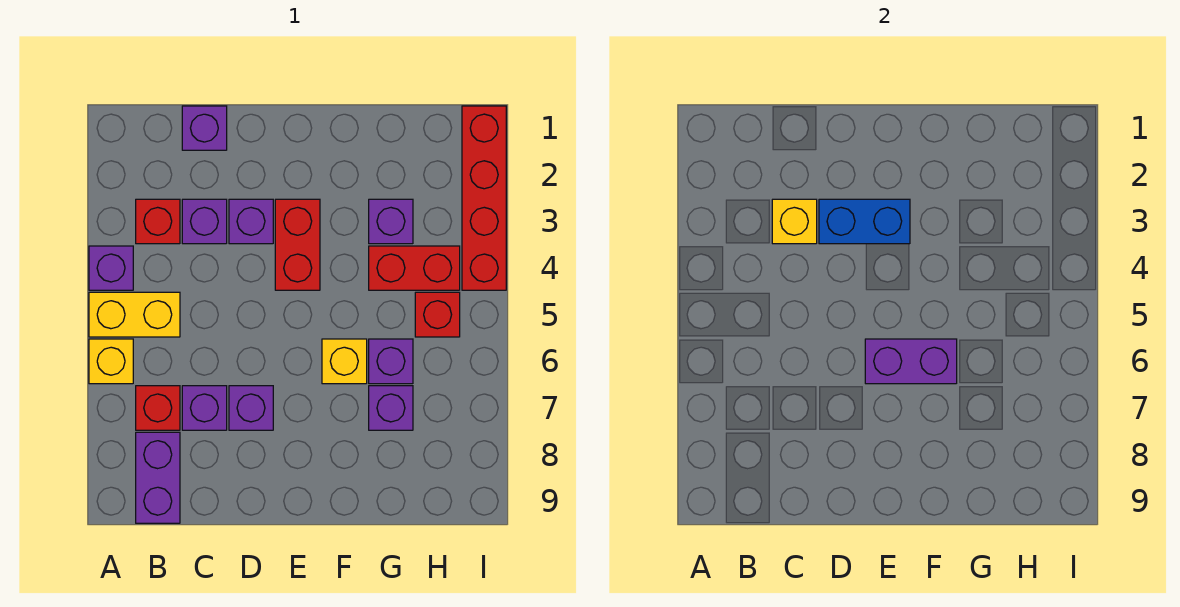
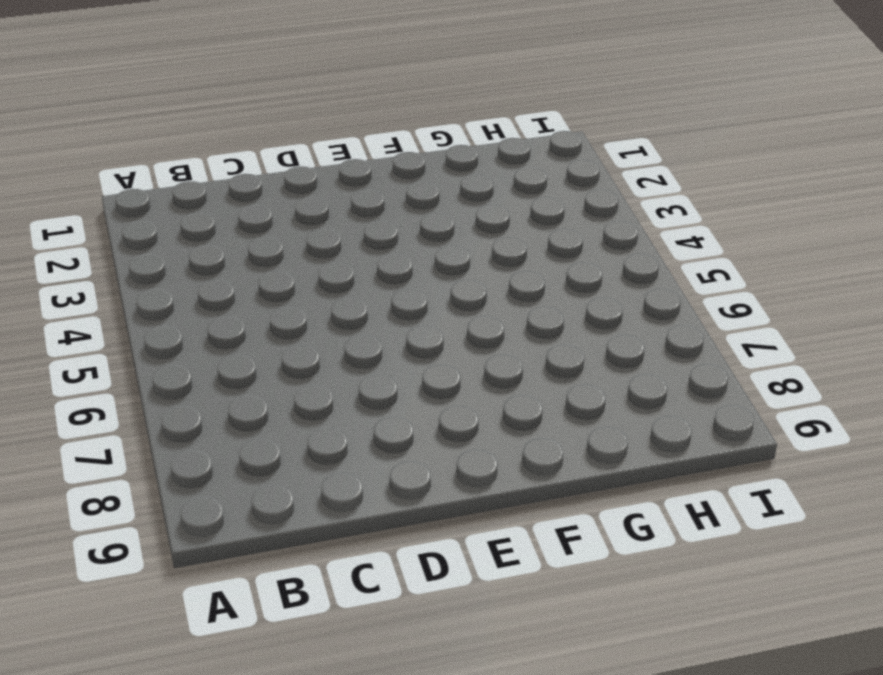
none -> purple 1x1 brick [89,246,133,290]
none -> yellow 1x2 brick [89,292,180,337]
none -> yellow 1x1 brick [89,339,133,384]

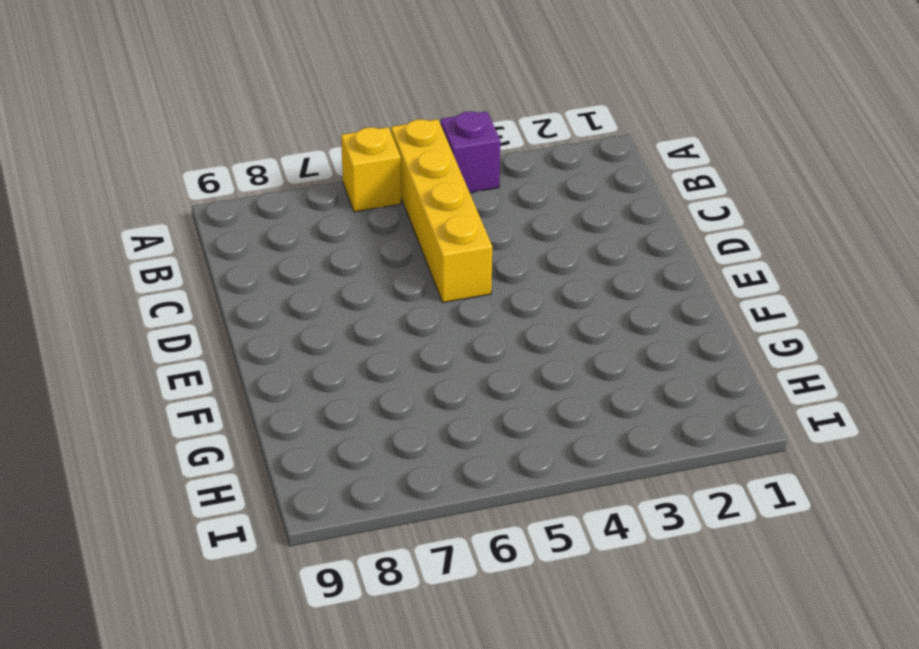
yellow 1x4 brick [391,119,492,303] -> yellow 1x2 brick [89,292,180,337]
none -> red 1x1 brick [136,199,180,244]
none -> red 1x1 brick [136,386,180,430]
none -> purple 1x2 brick [136,432,180,523]

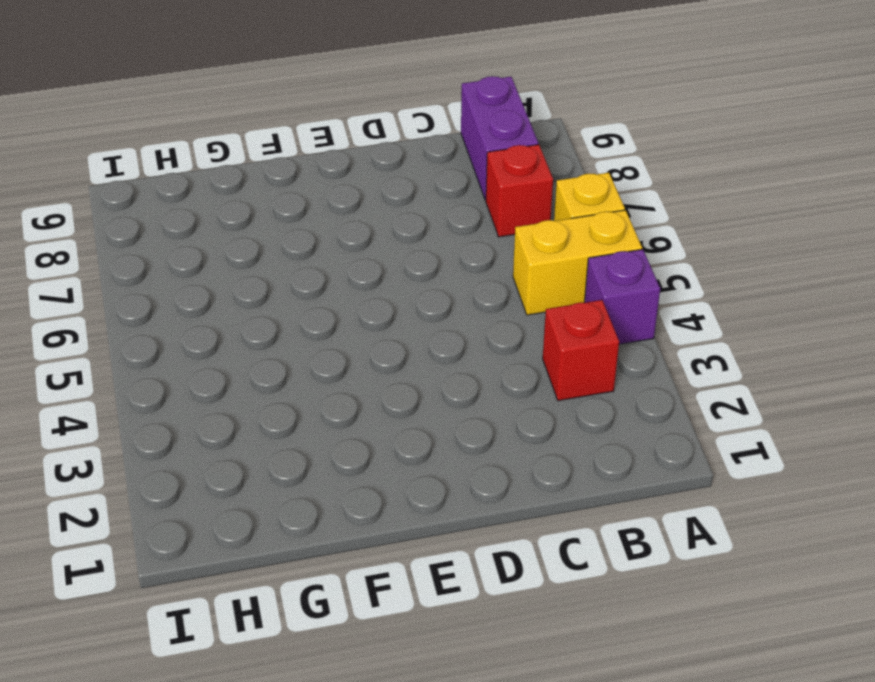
none -> purple 1x1 brick [182,106,227,150]
none -> purple 1x1 brick [182,199,227,244]
none -> purple 1x1 brick [182,386,227,430]

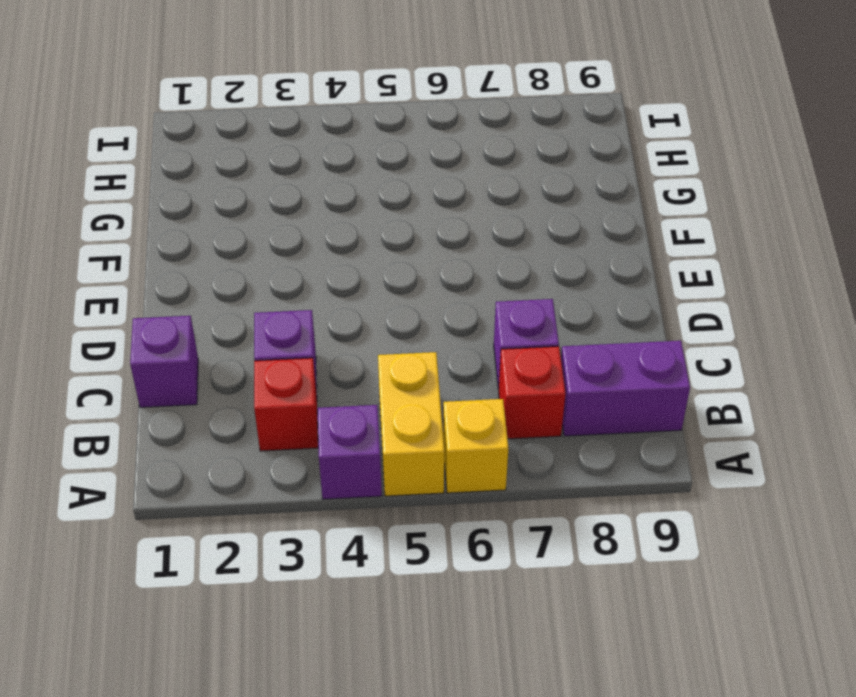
none -> purple 1x1 brick [229,199,273,244]
none -> purple 1x1 brick [229,386,273,430]
none -> red 1x2 brick [275,199,320,290]

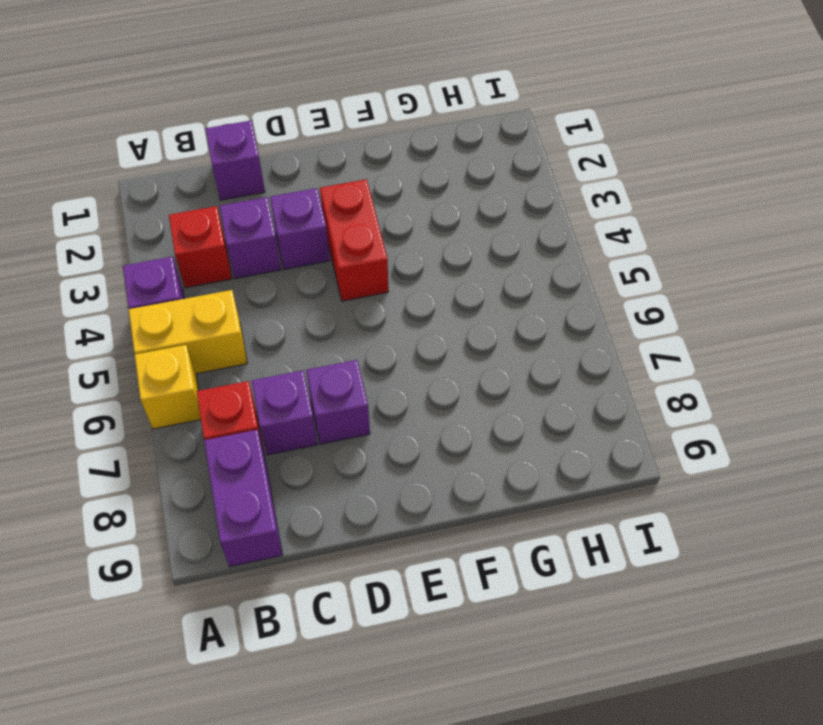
none -> yellow 1x1 brick [322,339,367,384]
none -> purple 1x1 brick [369,199,413,244]
none -> red 1x2 brick [369,246,460,290]

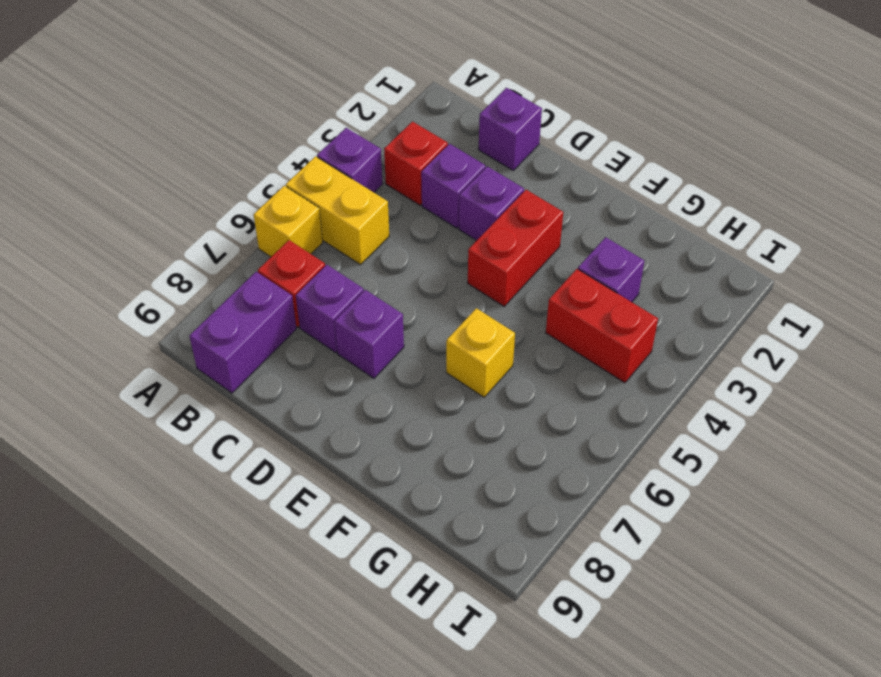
none -> purple 1x1 brick [369,339,413,384]
none -> purple 1x1 brick [369,386,413,430]
none -> red 1x1 brick [415,292,460,337]

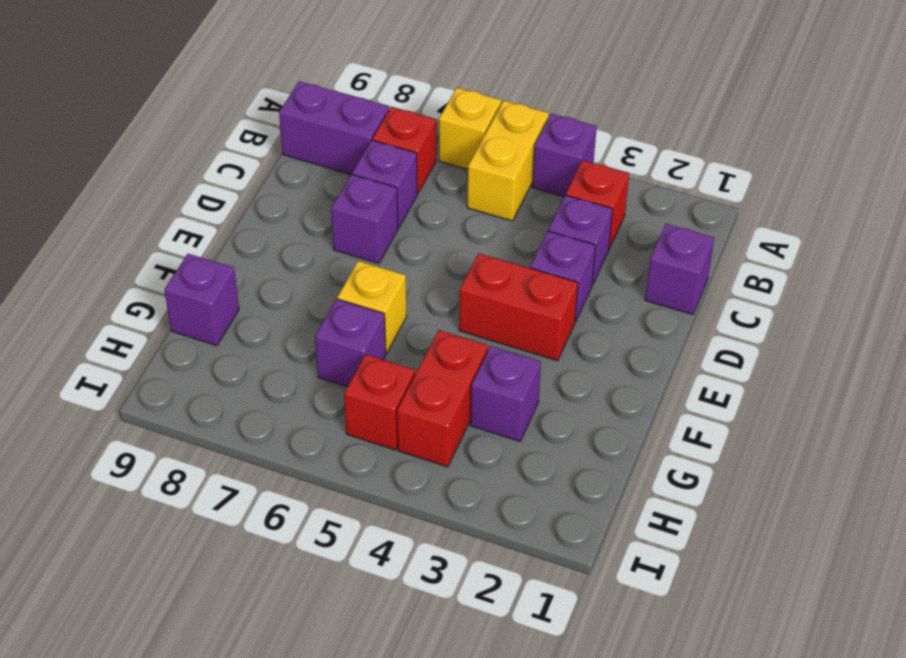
purple 1x1 brick [165,254,239,346] -> purple 1x1 brick moved to [369,386,413,430]
none -> red 1x4 brick [462,106,506,290]
none -> yellow 1x1 brick [772,199,817,244]
none -> blue 1x2 brick [819,199,910,244]

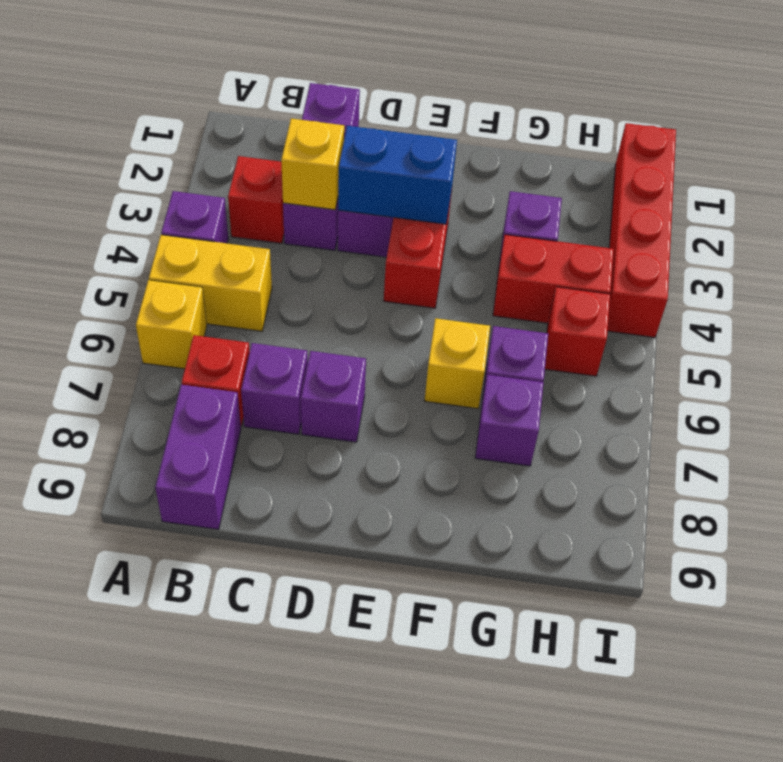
none -> purple 1x2 brick [865,339,957,384]

